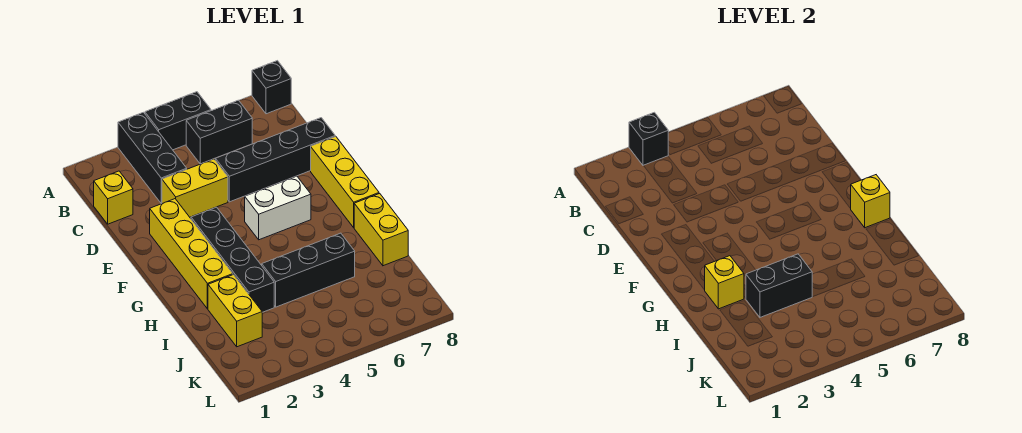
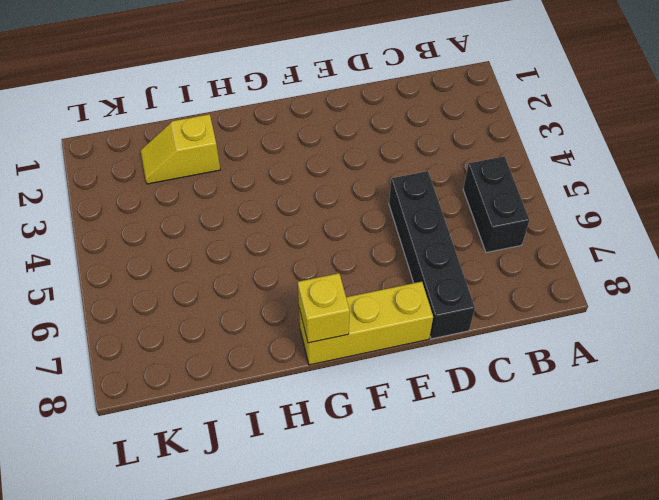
yellow 1x2 slope [141,114,220,184] -> yellow 1x2 brick [208,275,262,347]
none -> black 1x3 brick [118,112,187,204]
none -> black 1x2 brick [145,92,211,150]
none -> black 1x1 brick [252,61,291,114]

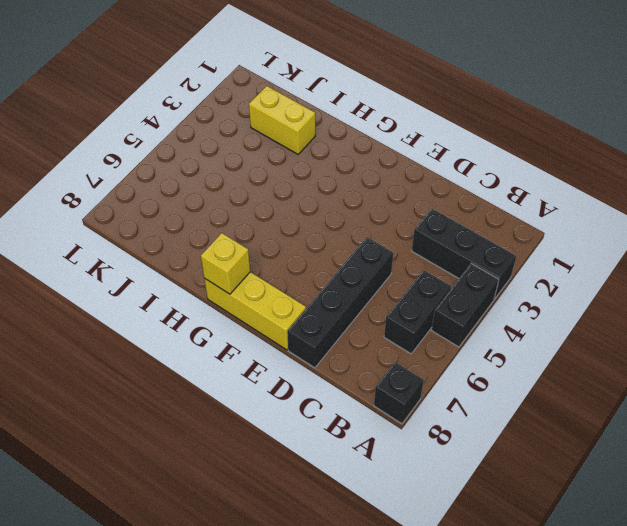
none -> yellow 1x1 brick [94,171,133,224]
none -> yellow 1x2 brick [162,159,228,217]
none -> yellow 1x4 brick [150,199,233,309]

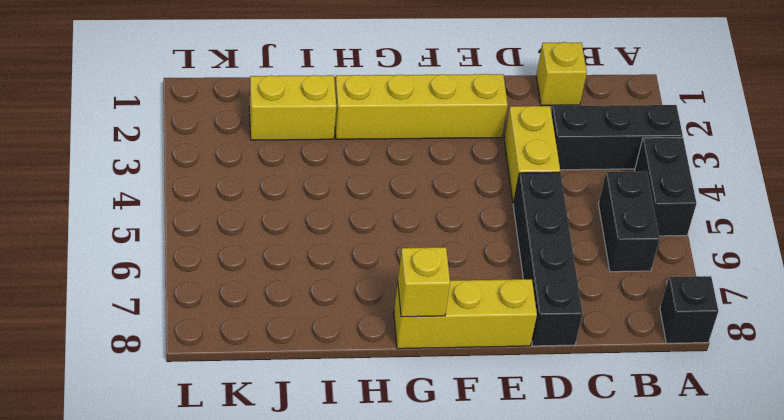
none -> black 1x4 brick [191,207,274,312]
none -> white 1x2 brick [245,176,311,240]
none -> yellow 1x2 brick [354,194,408,266]

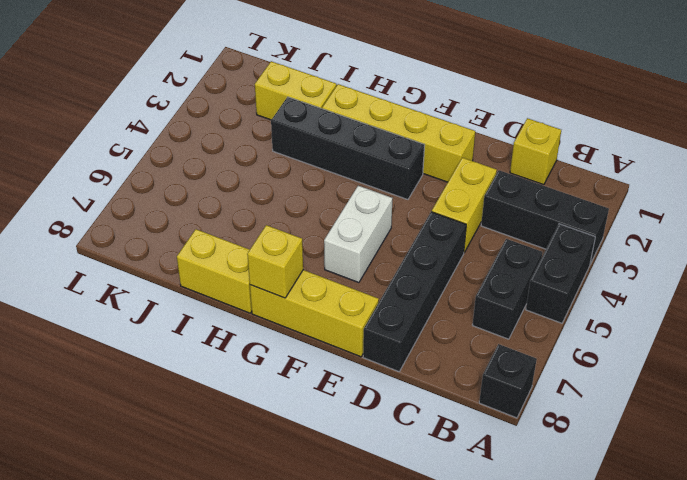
none -> black 1x3 brick [262,233,355,307]
none -> black 1x1 brick [629,112,668,166]
none -> yellow 1x1 brick [705,256,744,309]

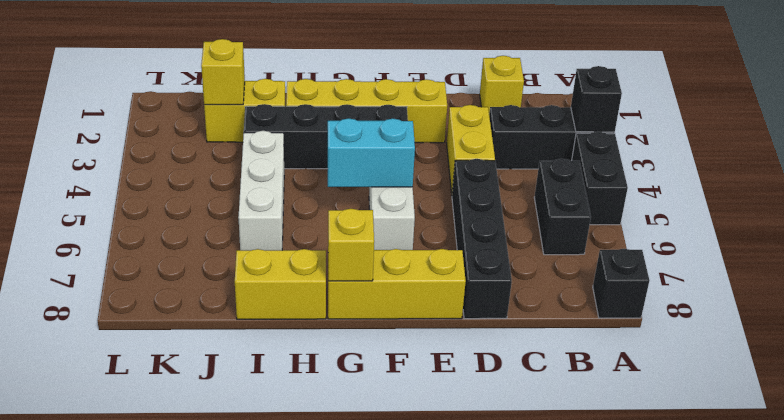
cyan 1x2 brick [328,118,415,187] -> none
white 1x3 brick [238,131,284,250] -> black 1x3 brick [262,233,355,307]
yellow 1x1 brick [201,39,245,105] -> yellow 1x1 brick moved to [705,256,744,309]
none -> black 1x2 brick [746,254,812,317]

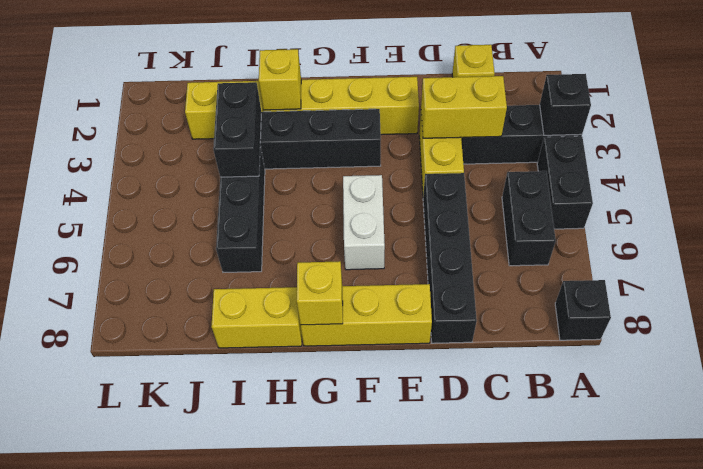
yellow 1x2 brick [421,76,507,138] -> none

